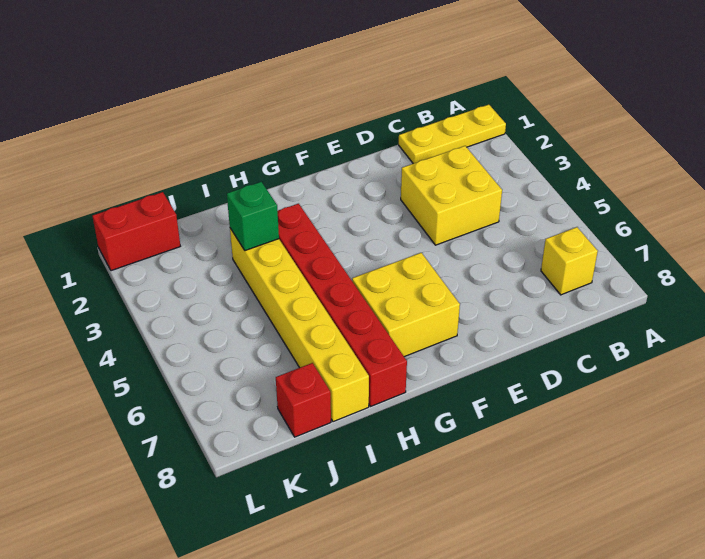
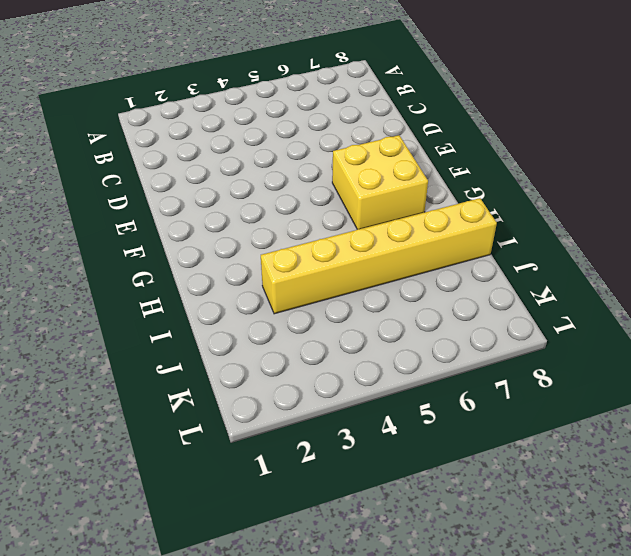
none -> yellow 1x3 plate [399,105,506,164]
none -> yellow 1x1 brick [541,227,598,295]

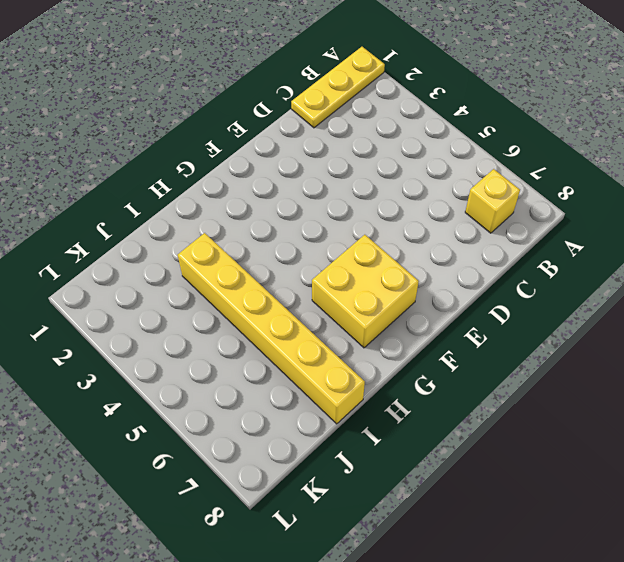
none -> yellow 2x2 brick [401,146,502,245]
none -> red 1x6 brick [278,204,407,407]

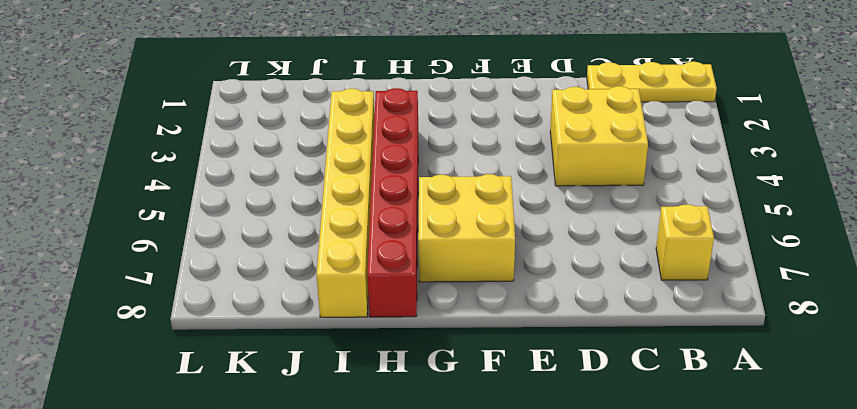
none -> red 1x1 brick [276,363,331,437]
none -> red 1x2 brick [92,192,180,271]

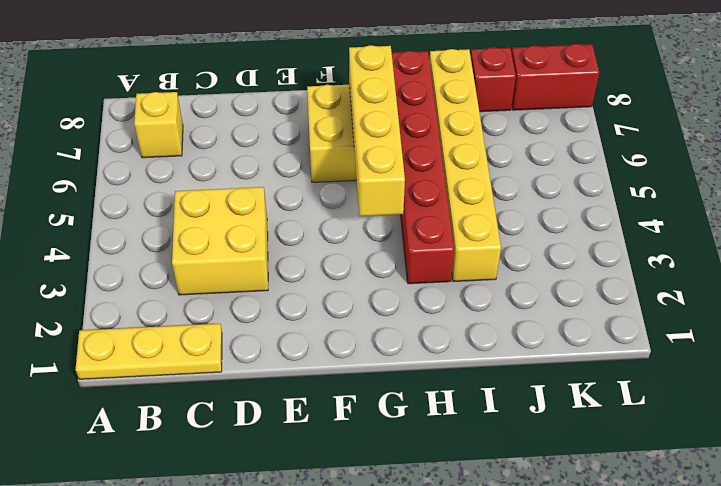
yellow 1x4 brick [349,45,405,216] -> none
red 1x2 brick [512,44,599,110] -> red 1x2 brick moved to [92,192,180,271]
none -> green 1x1 brick [227,182,279,251]

